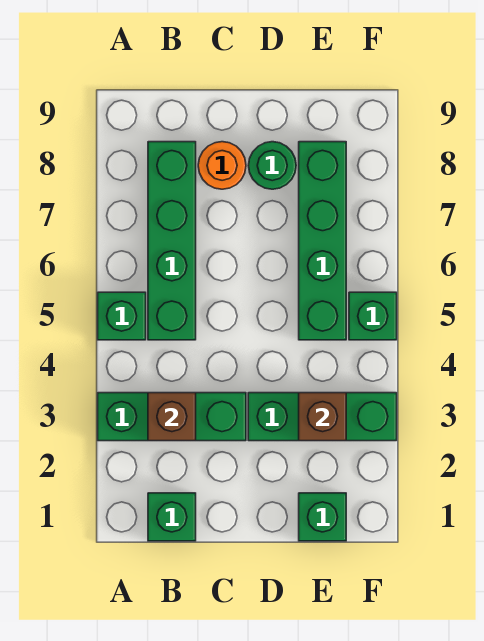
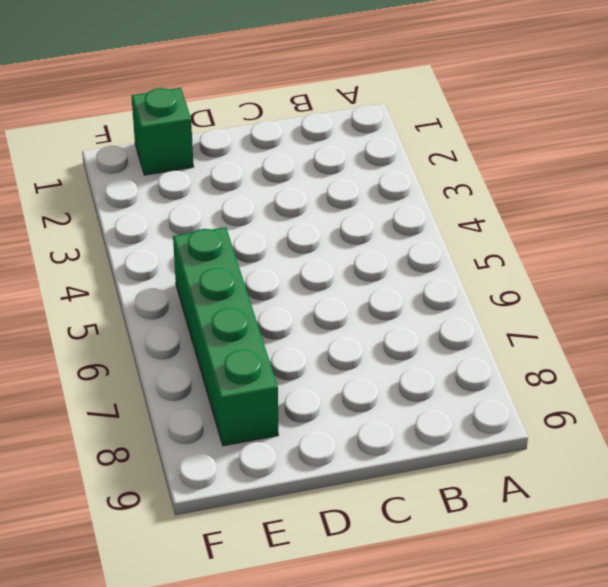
none -> green 1x3 brick [98,393,246,441]
none -> green 1x1 brick [98,292,146,340]
none -> green 1x1 brick [148,493,196,541]

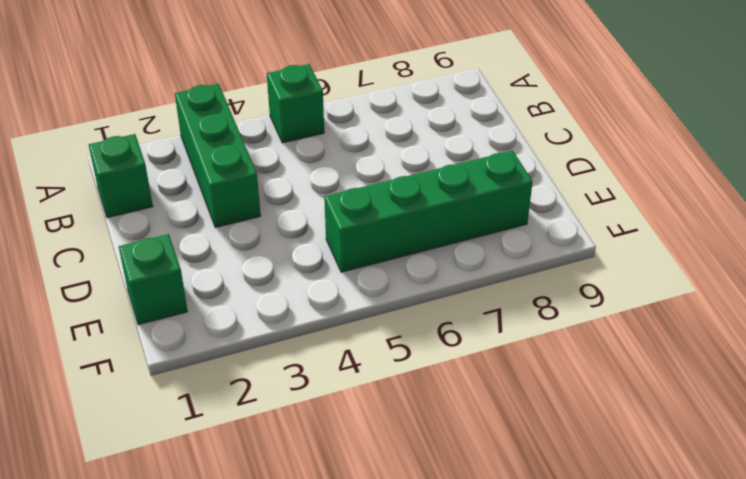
none -> green 1x4 brick [148,142,196,340]
none -> orange 1x1 round brick [198,142,246,189]
none -> green 1x3 brick [248,393,397,441]

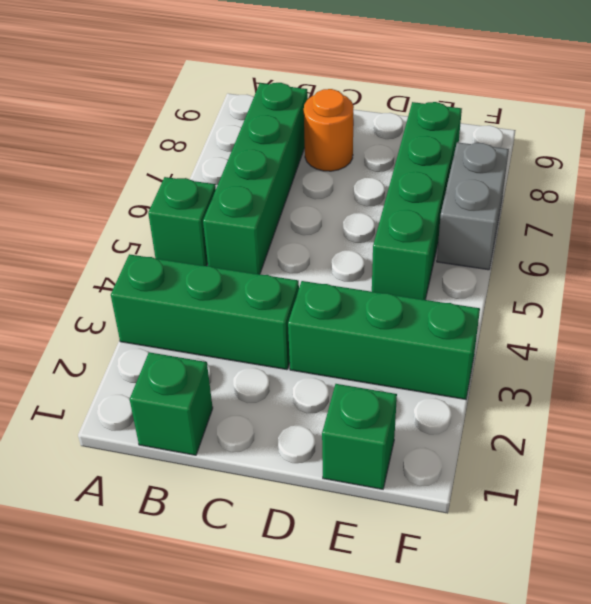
grey 1x2 brick [437,142,509,270] -> none
none -> green 1x1 round brick [248,142,296,189]
none -> green 1x1 brick [349,292,397,340]
none -> brown 1x1 brick [148,393,196,441]

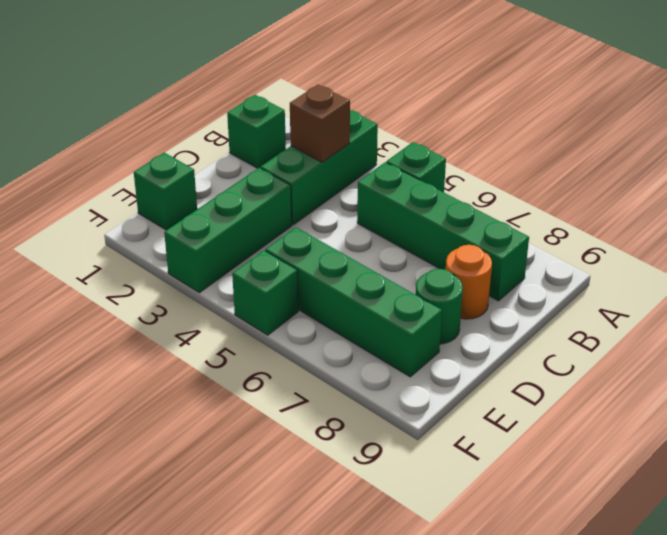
none -> brown 1x1 brick [299,393,346,441]

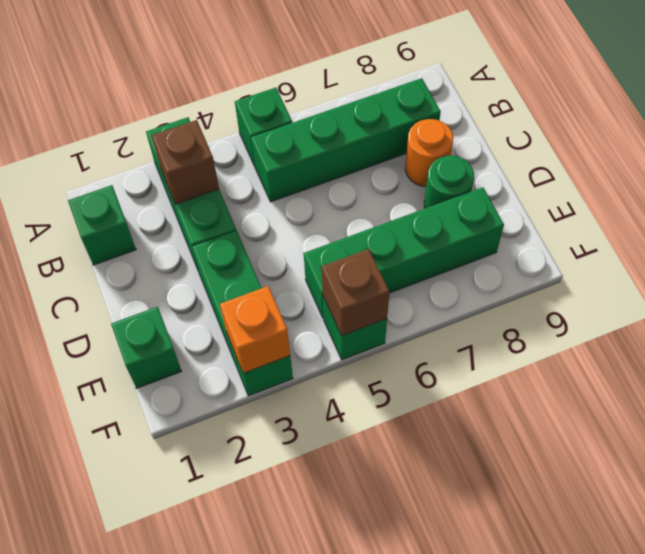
orange 1x1 brick [220,286,290,373] -> none
brown 1x1 brick [322,249,389,336] -> brown 1x1 brick moved to [299,393,346,441]

